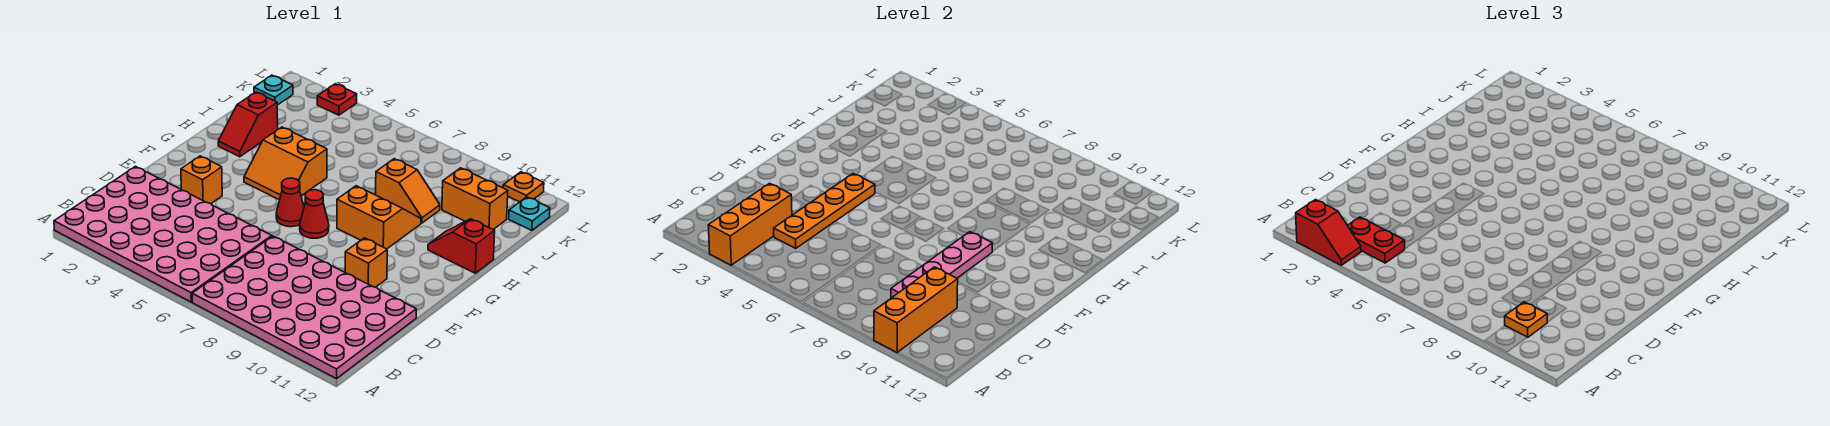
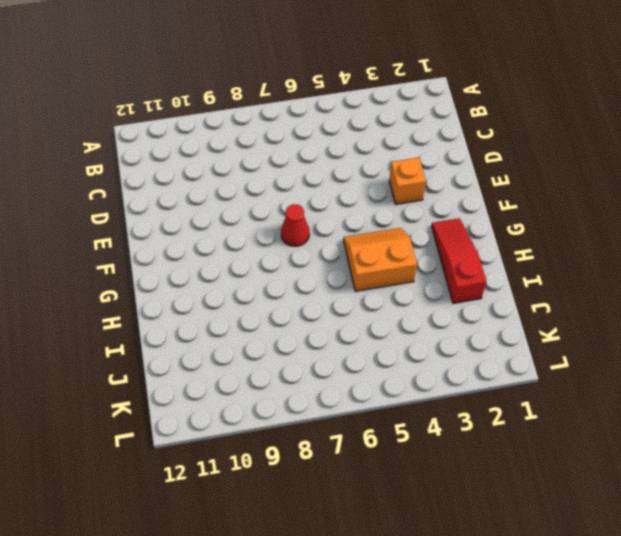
red 1x3 slope [431,218,486,303] -> red 1x2 slope [218,92,278,157]
none -> pink 4x6 plate [54,166,272,302]
none -> pink 4x6 plate [192,236,416,379]
none -> orange 1x1 brick [345,238,387,287]

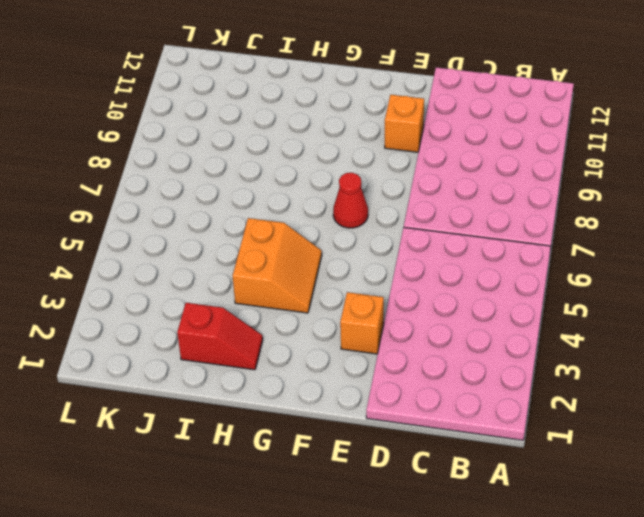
none -> red 1x1 cone [276,178,304,227]
none -> orange 2x2 slope [337,186,421,249]
none -> red 1x2 slope [428,219,495,273]

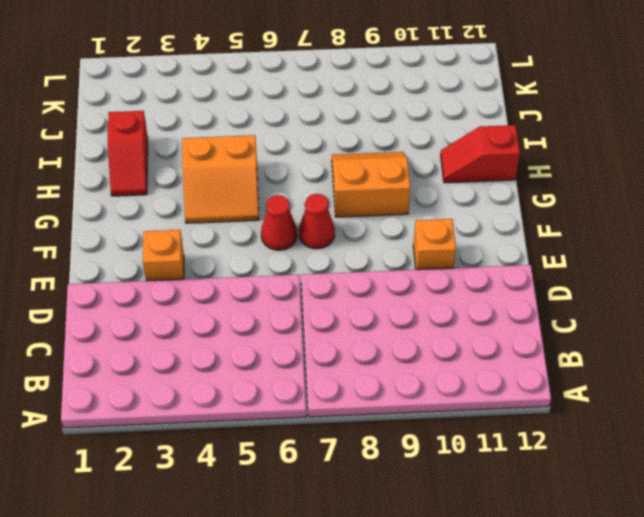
none -> orange 1x2 slope [376,159,440,223]
none -> orange 1x2 brick [442,168,508,230]
none -> cyan 1x1 plate [254,75,293,105]

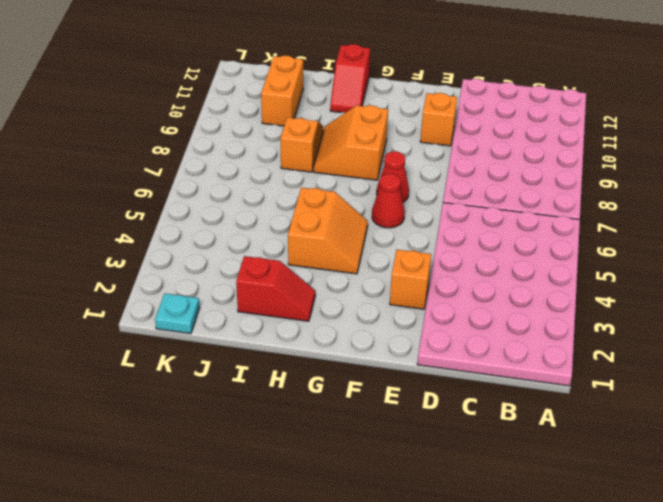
none -> cyan 1x1 plate [509,197,550,230]
none -> red 1x1 plate [317,84,357,115]
none -> orange 1x1 plate [503,172,544,202]

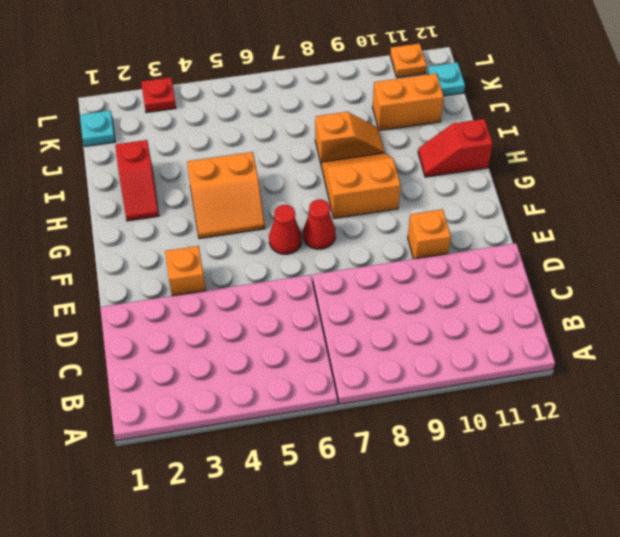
none -> orange 1x3 brick [708,183,792,265]
none -> orange 1x3 brick [874,267,958,353]
none -> orange 1x4 plate [774,174,875,248]

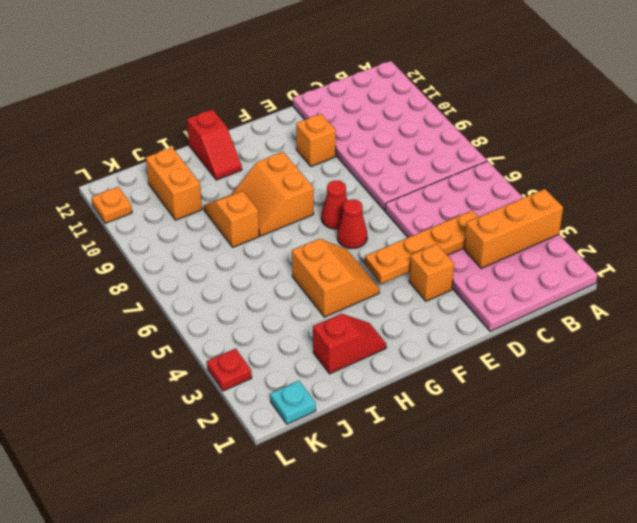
none -> cyan 1x1 plate [509,197,550,230]
none -> orange 1x3 brick [874,267,958,353]
none -> pink 1x4 plate [891,232,992,298]

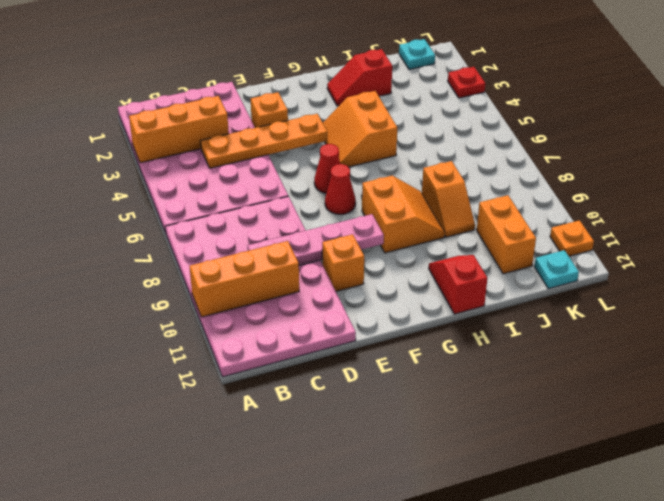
none -> red 1x2 slope [1296,200,1361,265]
none -> red 1x2 plate [1347,217,1405,263]
none -> orange 1x1 plate [1505,302,1547,337]

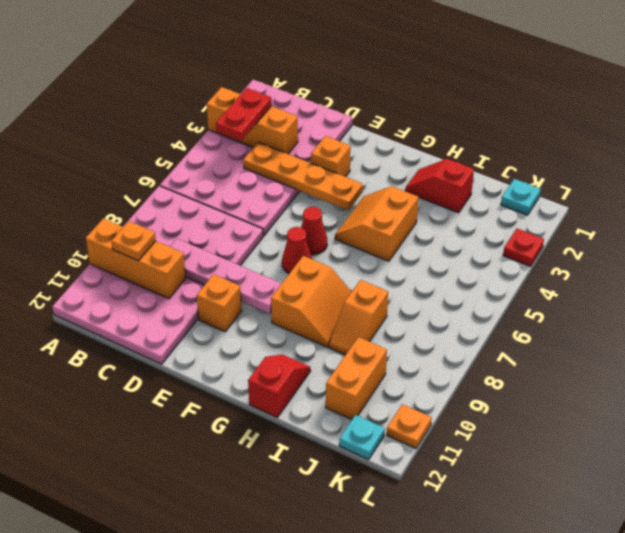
none -> red 1x2 slope [1296,200,1361,265]

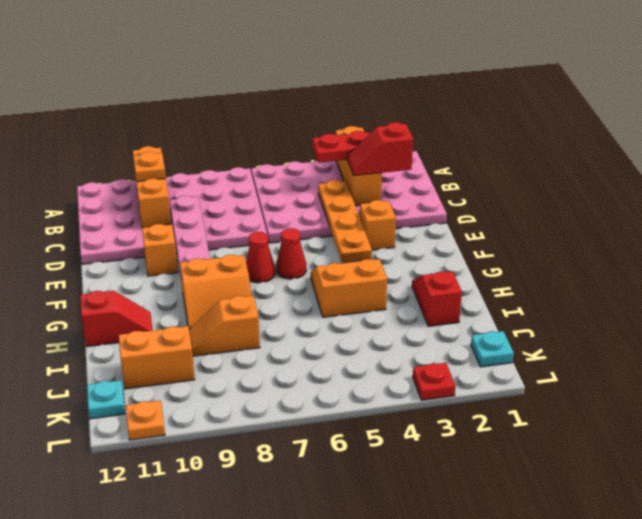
red 1x2 slope [348,122,413,176] -> red 1x2 slope moved to [1296,200,1361,265]

